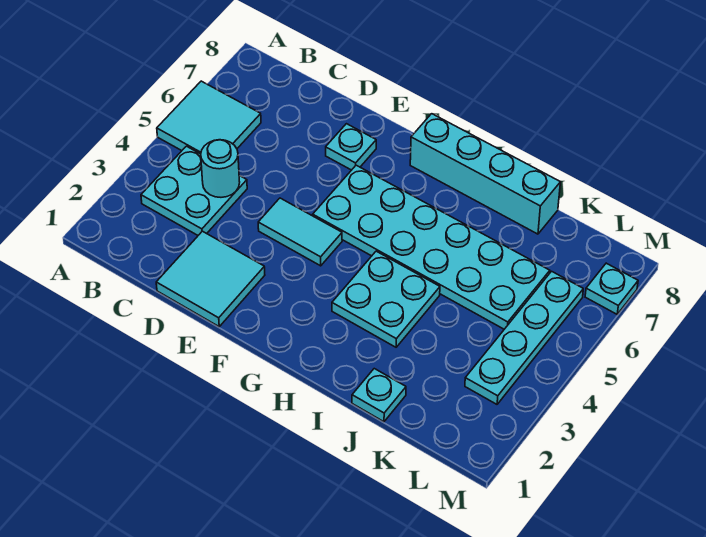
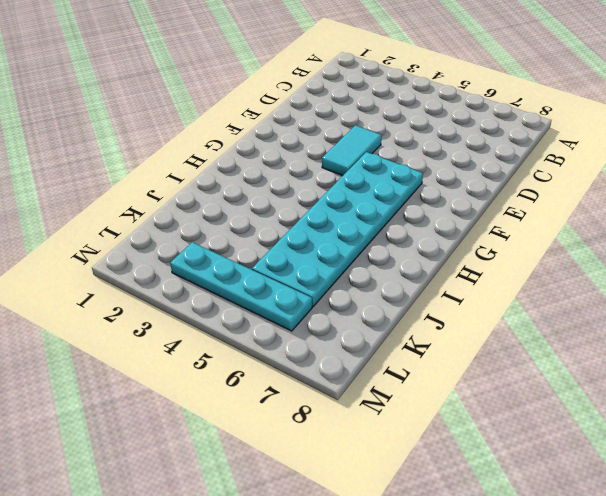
none -> cyan 2x2 tile [157,81,261,154]
none -> cyan 2x2 plate [141,146,247,235]
none -> cyan 2x2 tile [156,231,265,327]

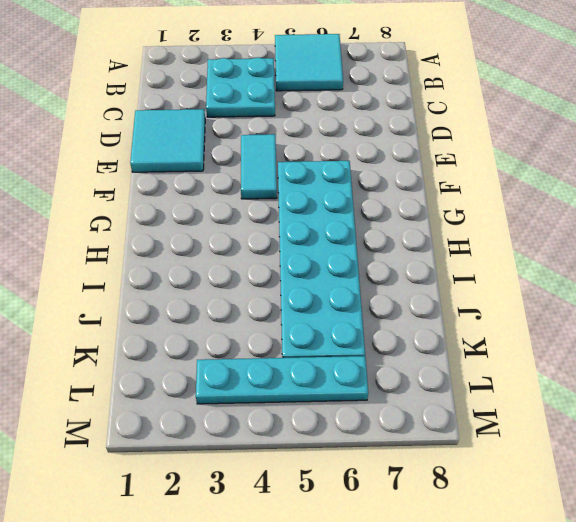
none -> cyan 1x1 plate [326,124,376,170]
none -> cyan 1x4 brick [410,114,560,234]
none -> cyan 2x2 plate [332,251,440,347]

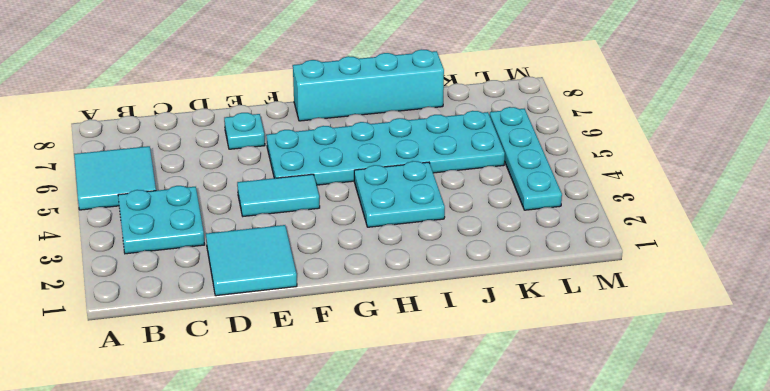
none -> cyan 1x1 plate [352,369,406,422]
none -> cyan 1x1 plate [585,263,638,314]
none -> cyan 1x1 round brick [201,140,240,197]

